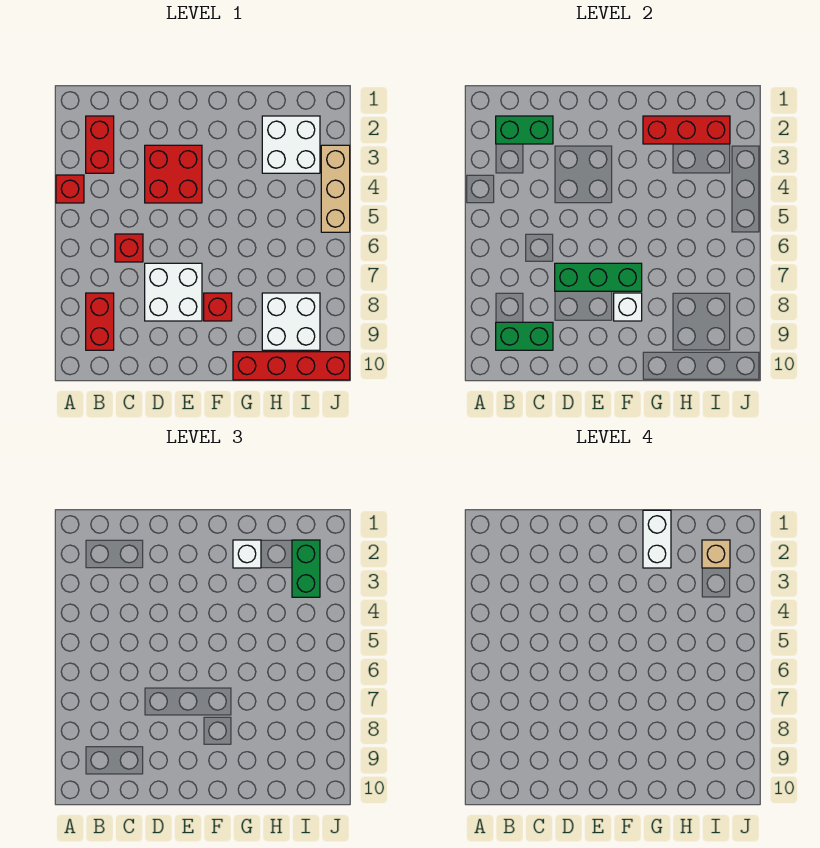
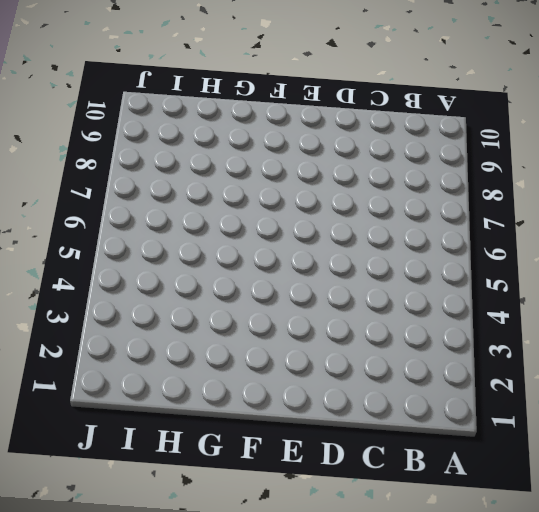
none -> red 1x1 brick [56,175,84,203]
none -> red 1x2 brick [86,116,114,173]
none -> red 1x2 brick [86,293,114,350]

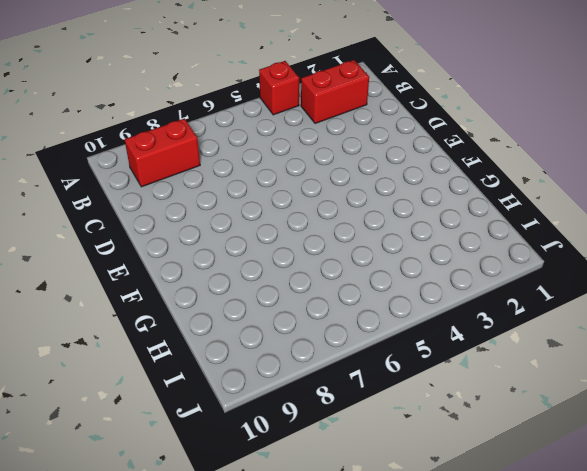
none -> red 1x1 brick [115,234,143,262]
none -> red 2x2 brick [145,145,202,203]
none -> white 2x2 brick [145,263,202,321]

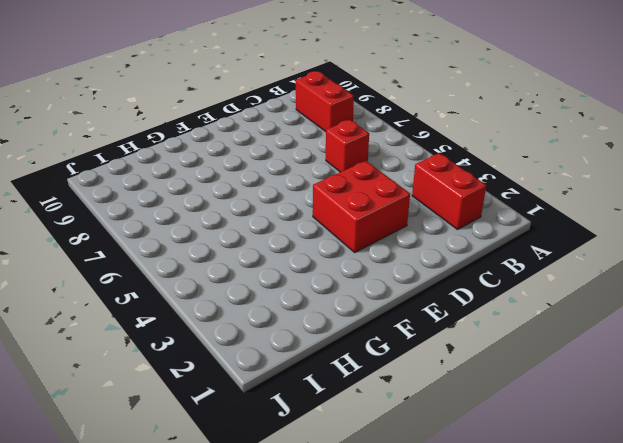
none -> red 1x1 brick [56,175,84,203]
none -> white 2x2 brick [145,263,202,321]
none -> red 1x1 brick [204,293,232,321]

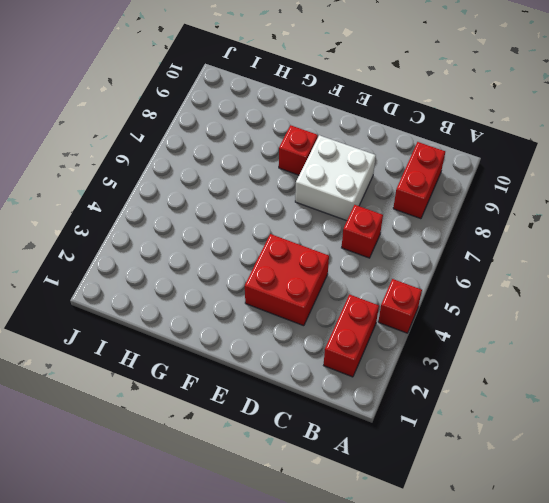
none -> red 1x4 brick [233,352,350,380]
none -> white 2x2 brick [262,116,320,173]
none -> white 2x2 brick [262,293,320,350]

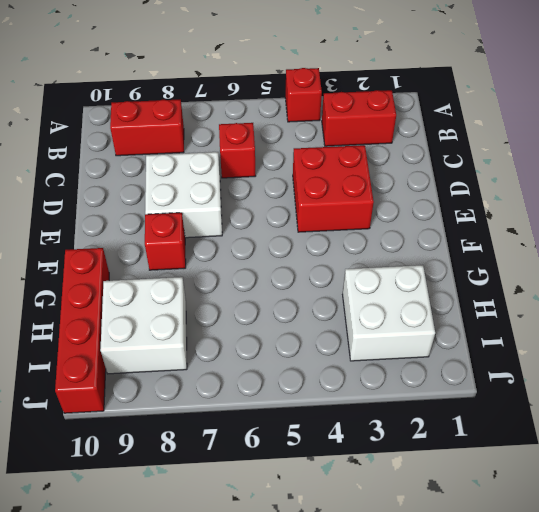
none -> tan 1x3 brick [321,145,350,232]
none -> green 1x2 brick [496,116,553,144]
none -> green 1x2 brick [496,322,553,350]

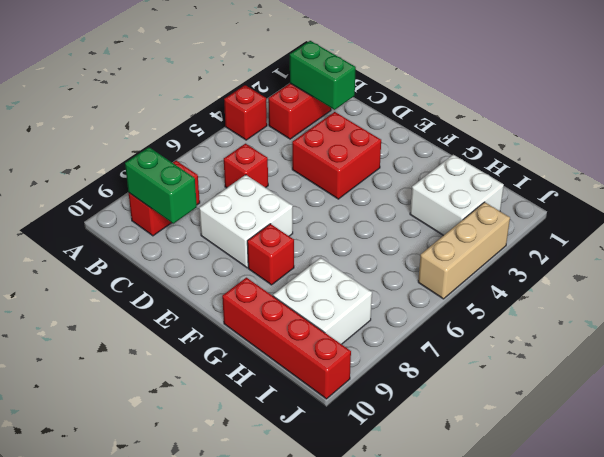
none -> green 1x3 brick [555,263,642,291]
none -> white 1x1 brick [614,293,642,321]
none -> red 1x3 brick [643,116,730,144]

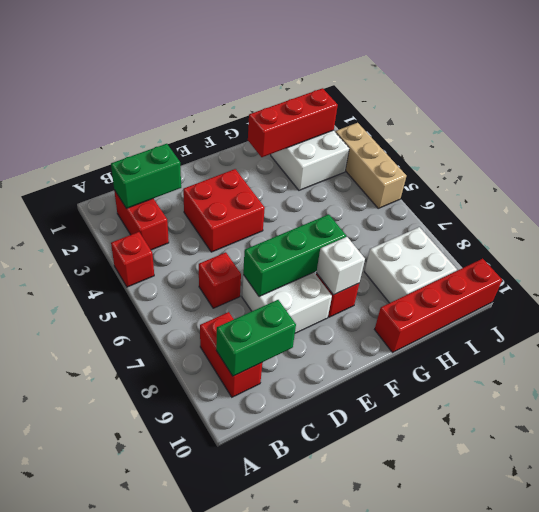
none -> white 1x1 brick [233,540,261,568]
none -> green 1x2 brick [292,540,320,597]
none -> white 1x2 brick [643,510,671,568]

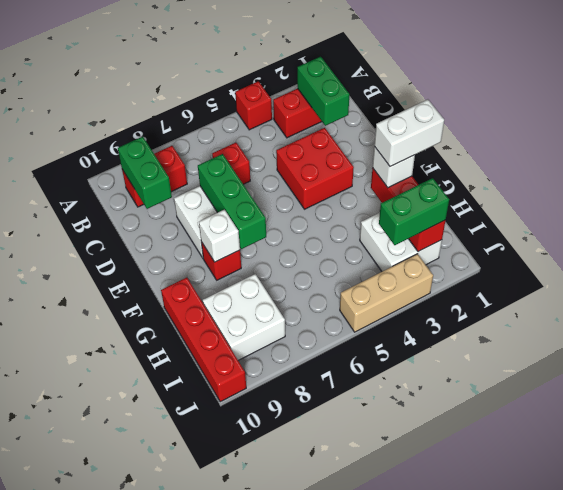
none -> tan 1x1 brick [702,540,730,568]

